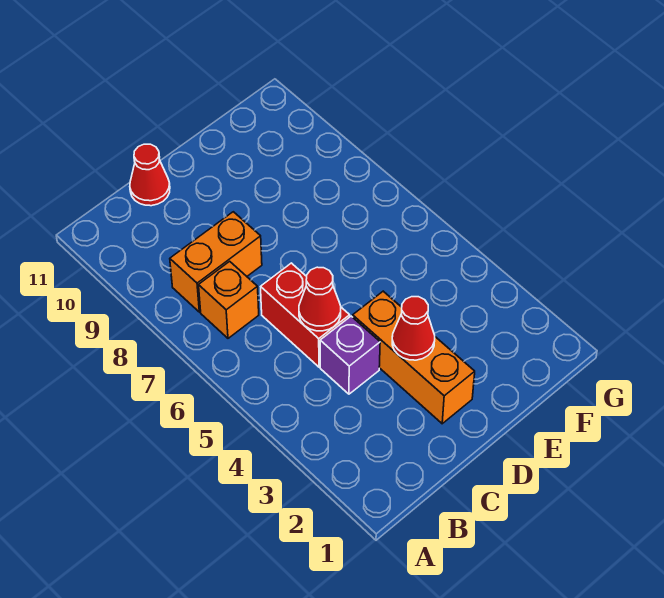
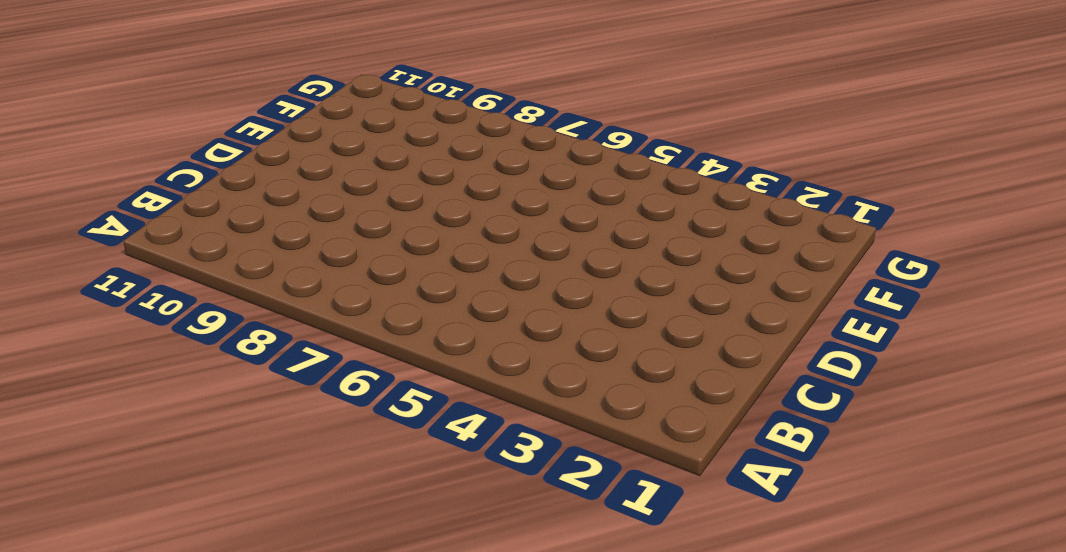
none -> orange 1x1 brick [199,261,259,338]
none -> orange 1x2 brick [170,212,262,312]

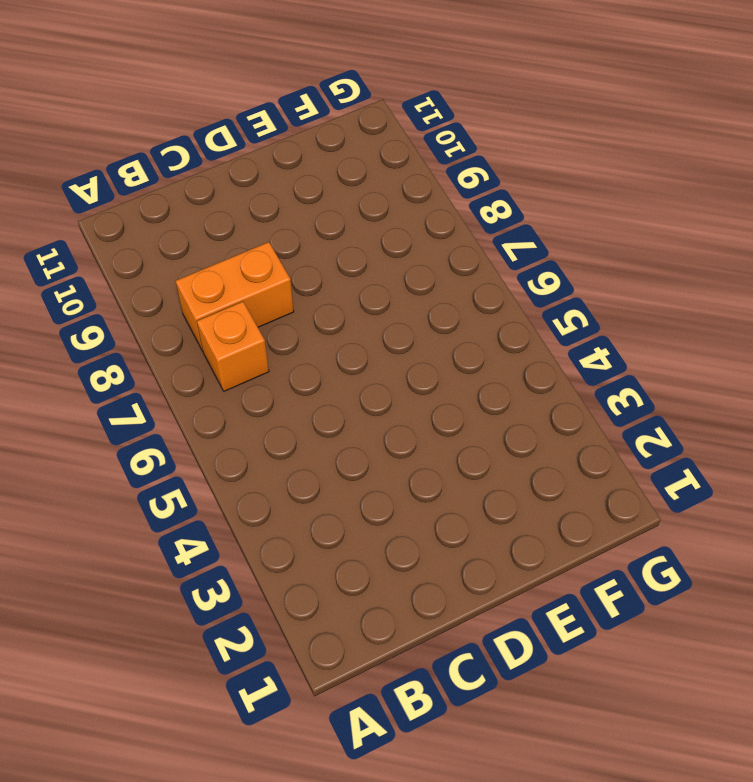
none -> purple 1x1 brick [320,316,380,394]
none -> red 1x2 brick [261,263,350,367]

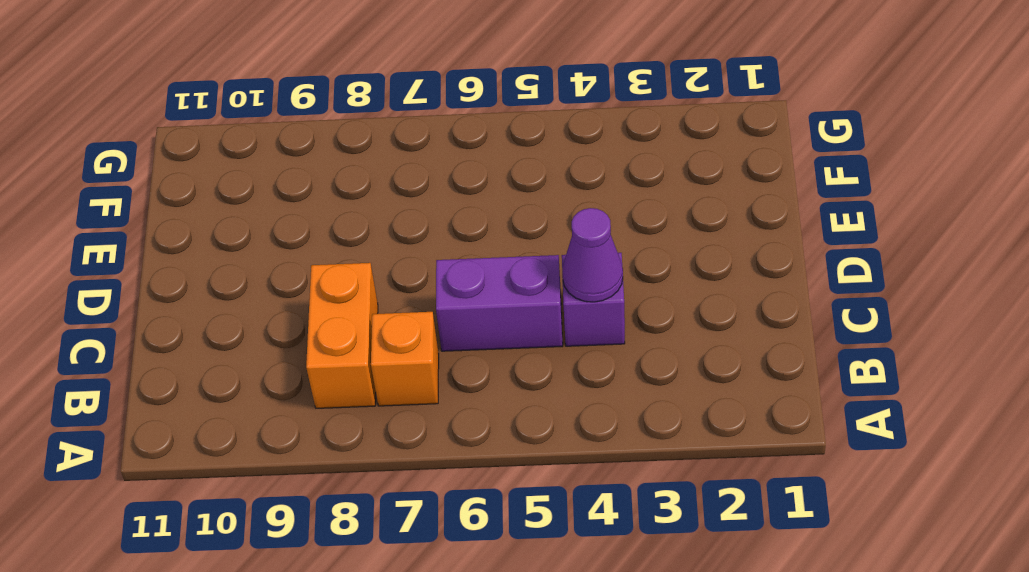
purple 1x1 cone [562,208,623,302] -> none
purple 1x2 brick [436,255,563,351] -> red 1x2 brick [261,263,350,367]
none -> red 1x1 cone [130,144,170,206]
none -> orange 1x3 brick [353,291,475,424]

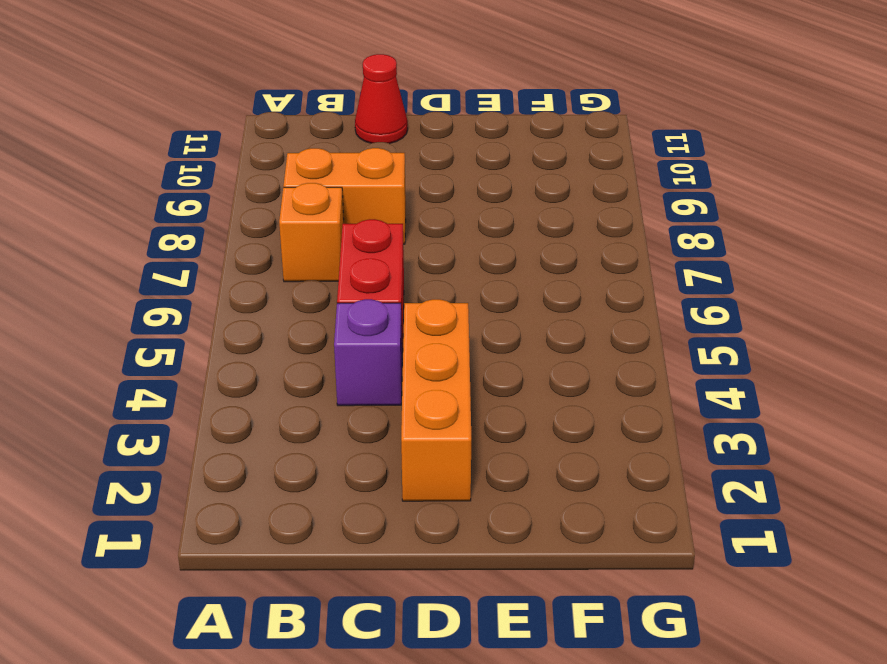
none -> red 1x1 cone [299,267,341,331]
none -> red 1x1 cone [392,297,435,360]

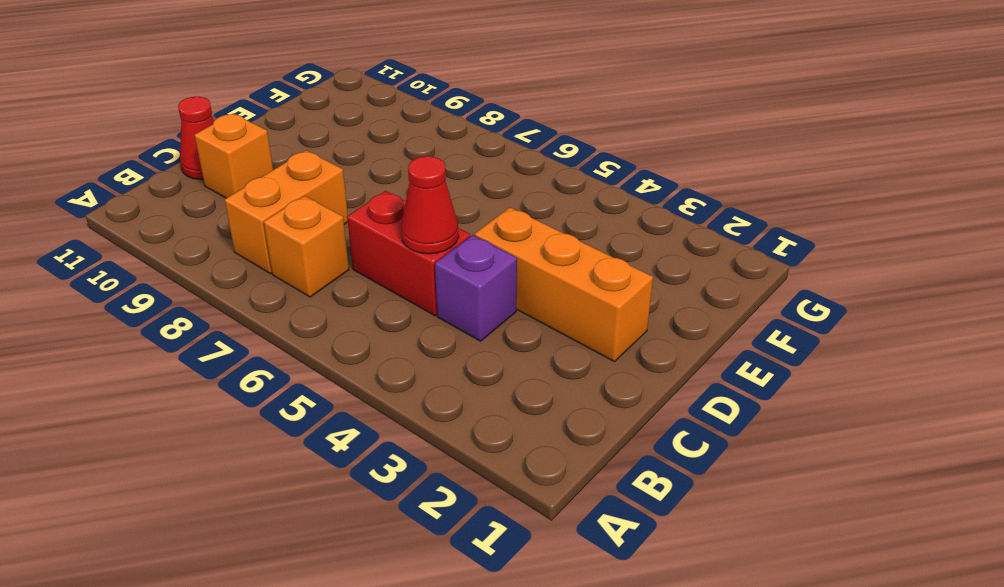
orange 1x1 brick [195,113,273,198] -> none
none -> red 1x1 cone [392,297,435,360]

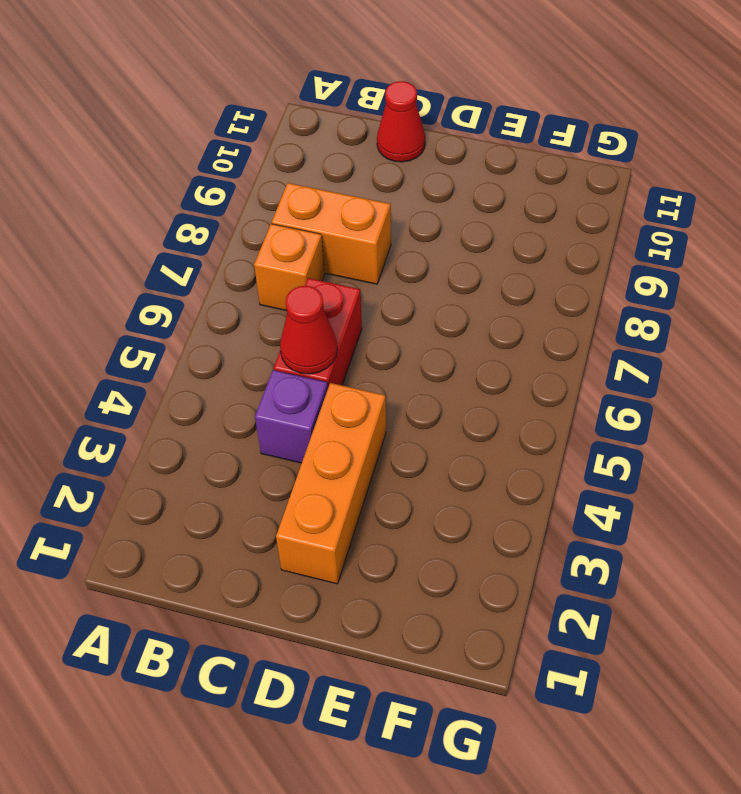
none -> red 1x1 cone [392,297,435,360]

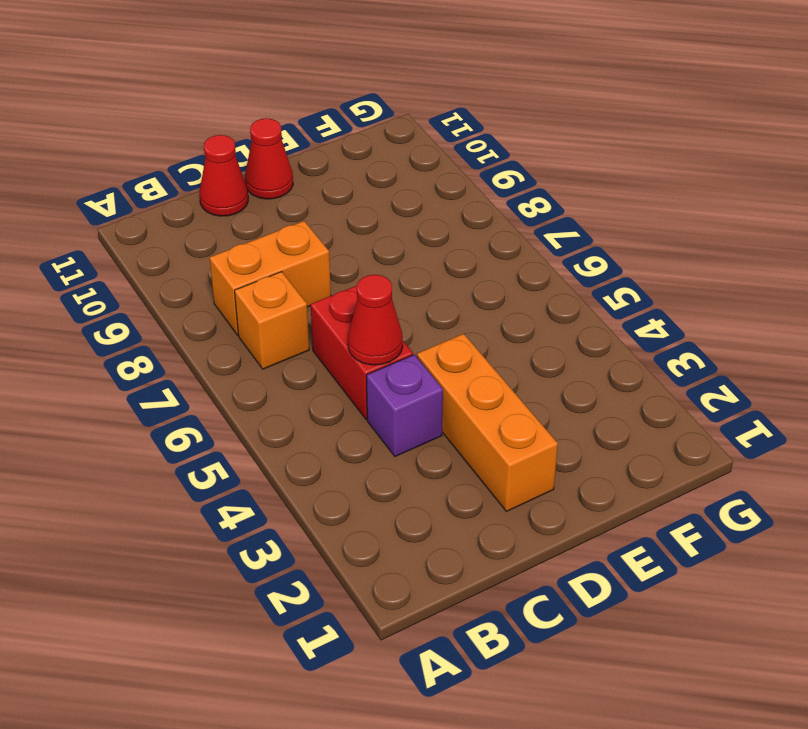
red 1x1 cone [245,118,293,199] -> red 1x1 cone moved to [392,297,435,360]

